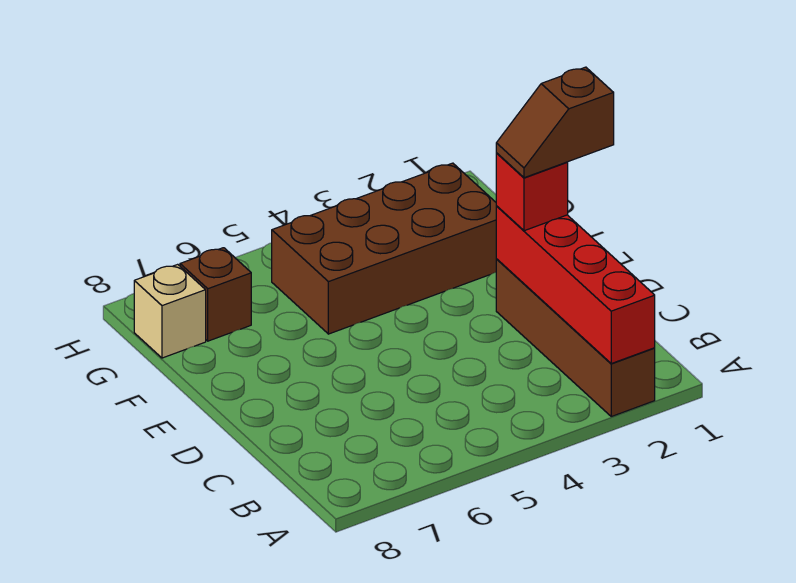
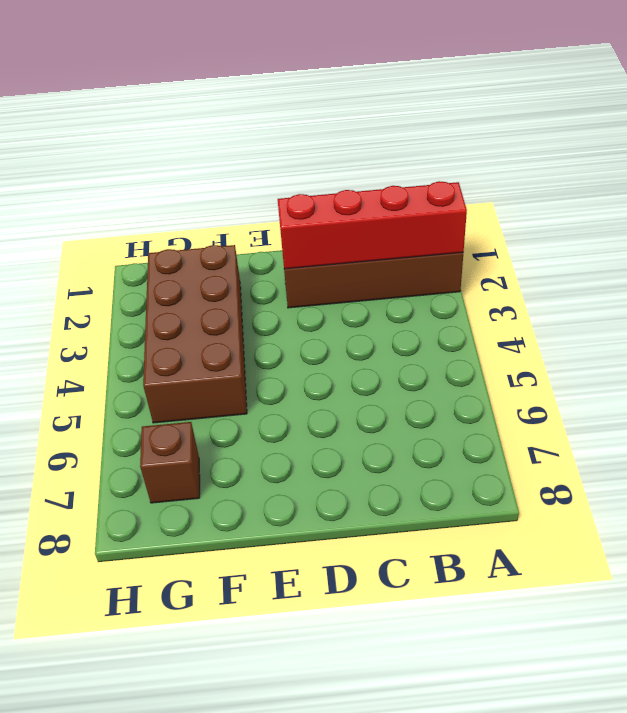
none -> tan 1x1 brick [134,264,206,358]
none -> red 1x1 brick [496,153,568,231]

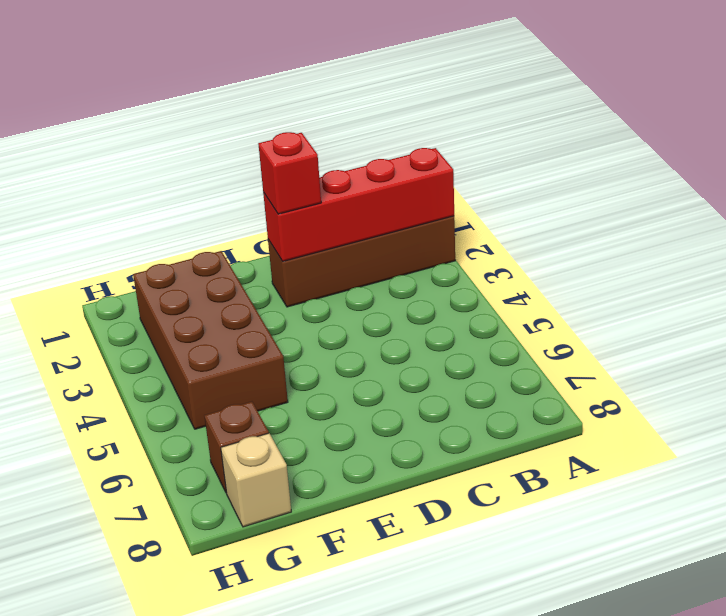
none -> brown 1x2 slope [496,67,614,178]

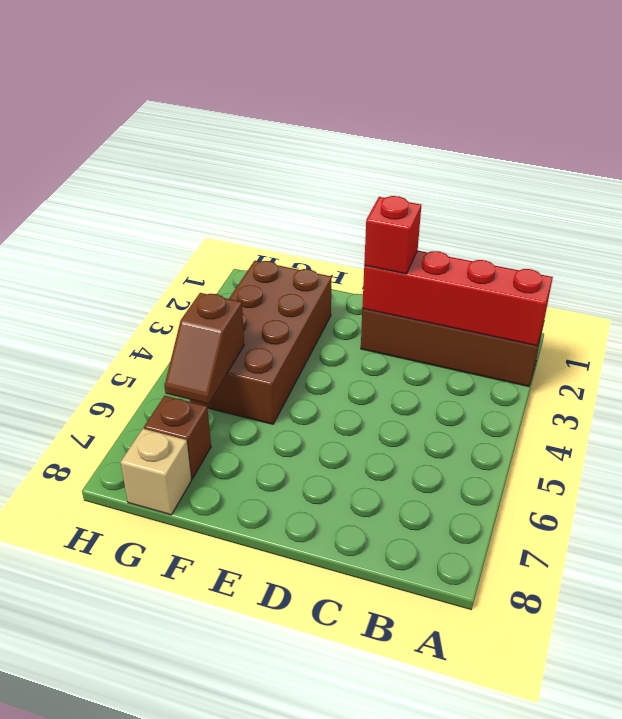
brown 1x2 slope [164,293,244,404] -> brown 1x2 slope moved to [496,67,614,178]

